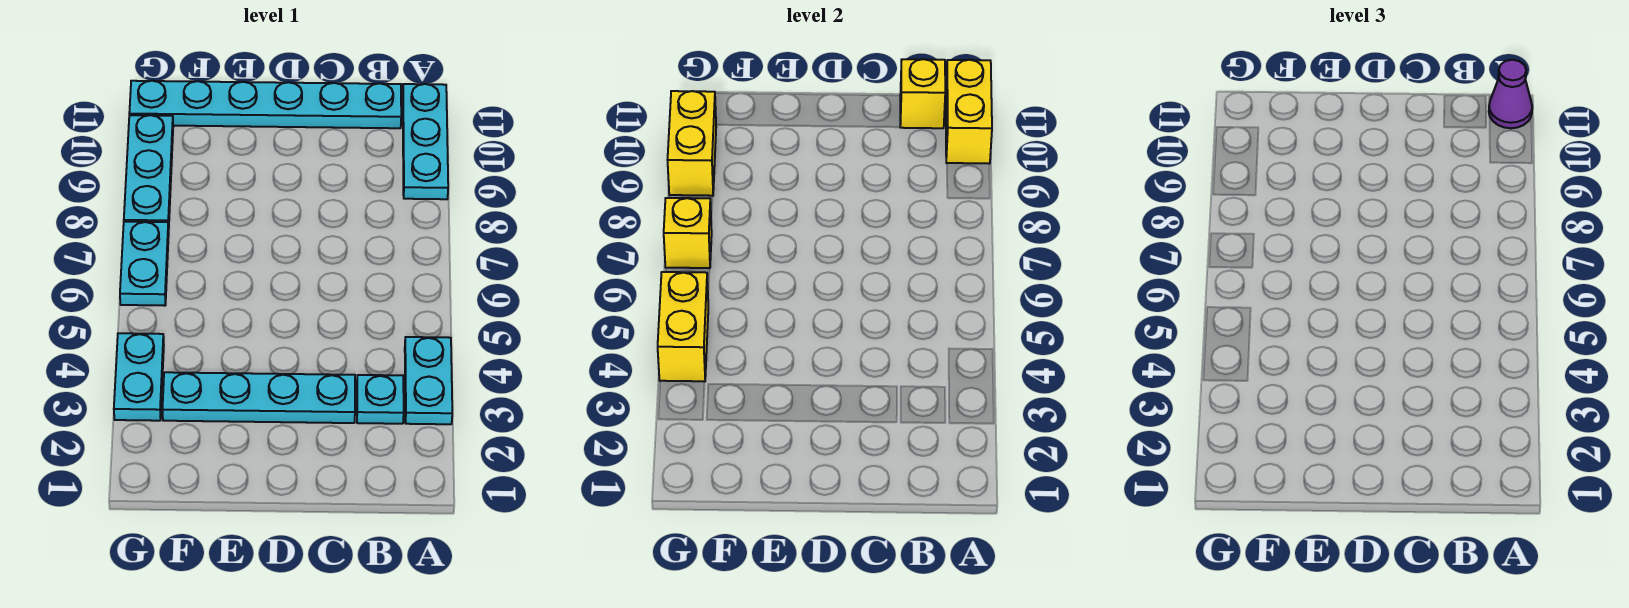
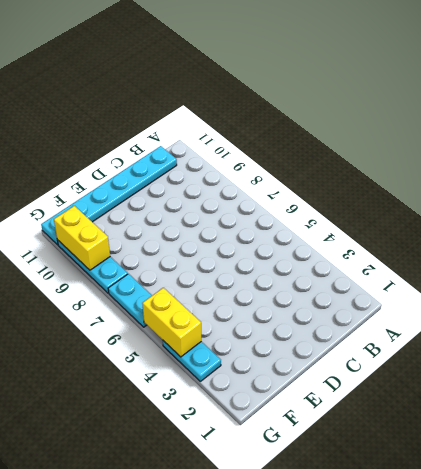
none -> cyan 1x2 plate [405,337,452,424]
none -> cyan 1x3 plate [403,84,448,199]
none -> cyan 1x1 plate [357,375,404,424]

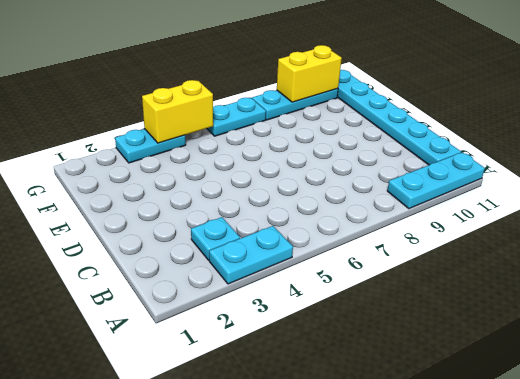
none -> cyan 1x4 plate [162,372,355,423]
none -> yellow 1x2 brick [945,60,992,164]
none -> yellow 1x1 brick [900,59,945,128]

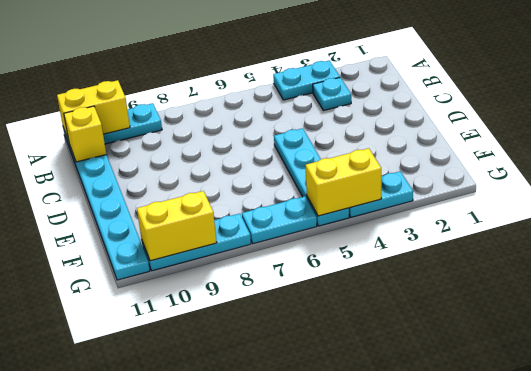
cyan 1x4 plate [274,128,349,226] -> cyan 1x4 plate moved to [162,372,355,423]
none -> yellow 1x1 brick [664,198,712,268]
none -> purple 1x1 cone [1489,60,1532,128]

